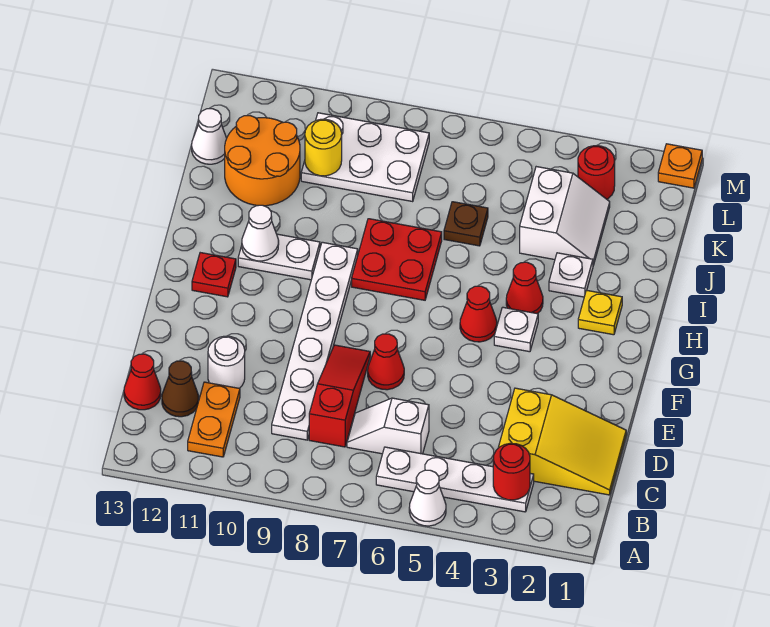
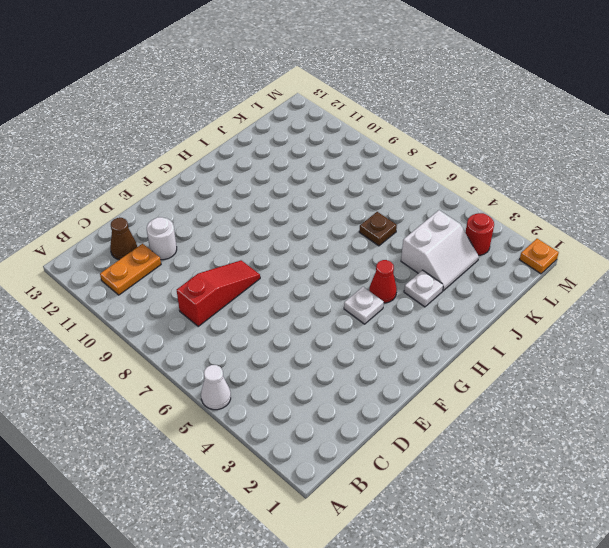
none -> white 1x4 plate [376,447,534,512]
none -> yellow 2x3 slope [498,388,626,495]
none -> white 1x2 slope [347,398,429,454]

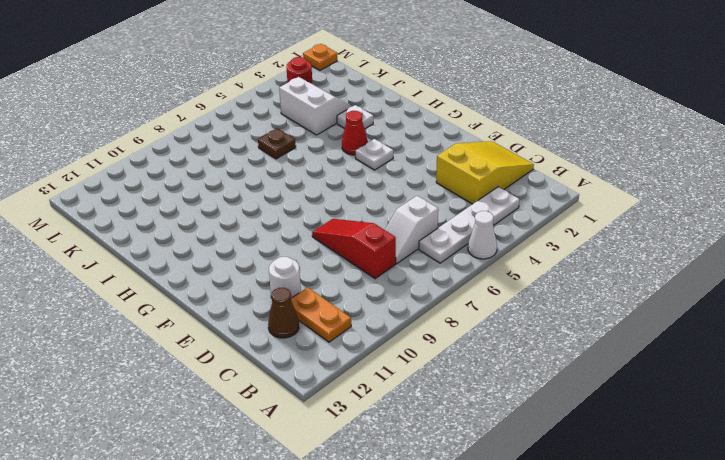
none -> white 1x6 plate [272,242,358,440]
none -> red 1x1 cone [124,354,161,410]
none -> red 1x1 cone [368,334,404,390]

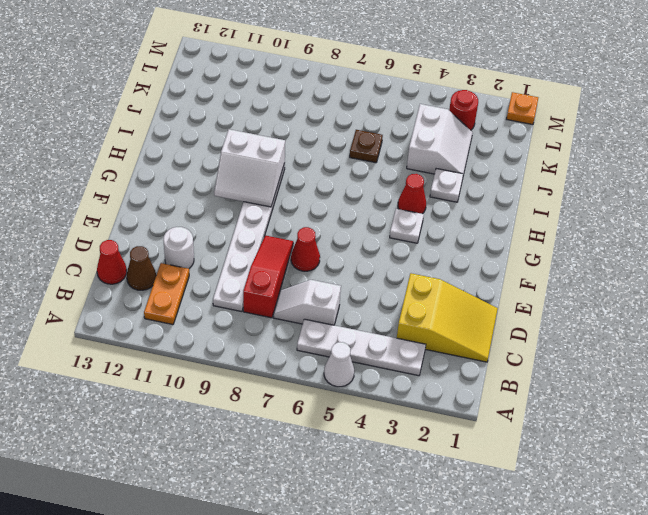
white 2x2 slope [214,129,285,207] -> none
none -> red 1x1 cone [460,286,497,342]
none -> red 1x1 plate [192,253,236,297]
none -> yellow 1x1 plate [578,290,622,335]

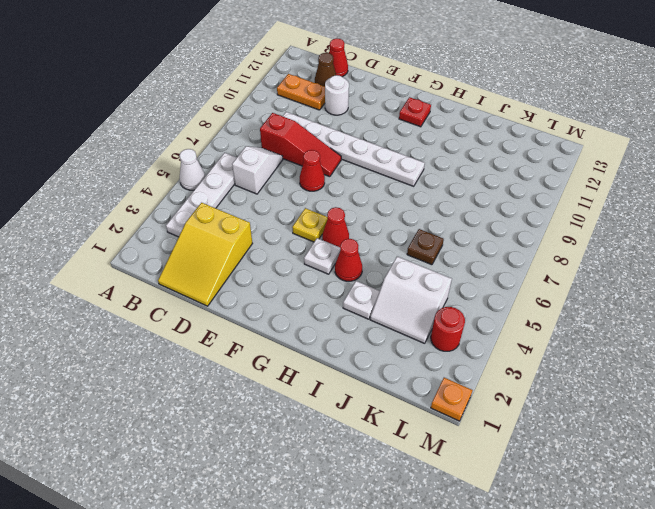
yellow 1x1 plate [292,208,328,242] -> yellow 1x1 plate moved to [578,290,622,335]
none -> red 2x2 plate [352,219,442,300]
none -> white 1x2 plate [238,234,320,280]
none -> orange 2x2 round brick [225,116,300,206]

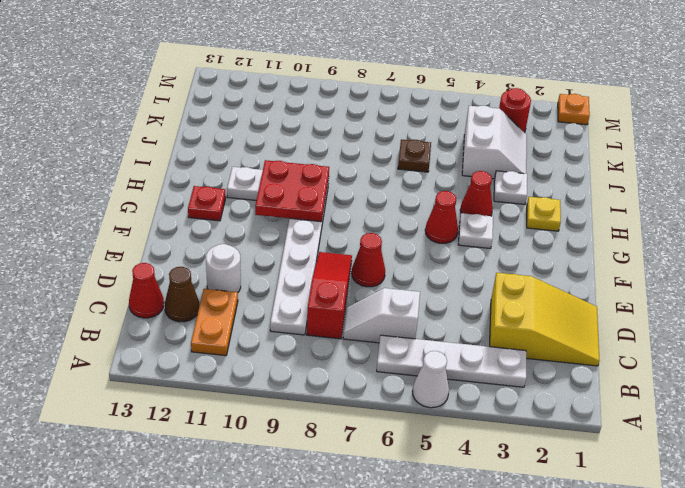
red 2x2 plate [255,160,329,222] -> red 2x2 plate moved to [352,219,442,300]
none -> orange 2x2 round brick [225,116,300,206]
none -> white 2x3 plate [301,113,429,201]
none -> white 1x1 cone [192,109,227,164]

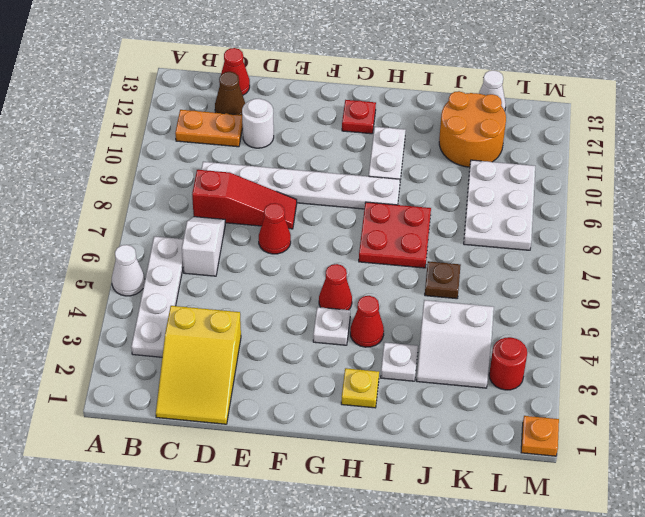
none -> red 1x1 round brick [493,443,530,500]
none -> white 1x1 cone [242,205,279,261]
none -> yellow 1x1 round brick [305,119,342,176]

